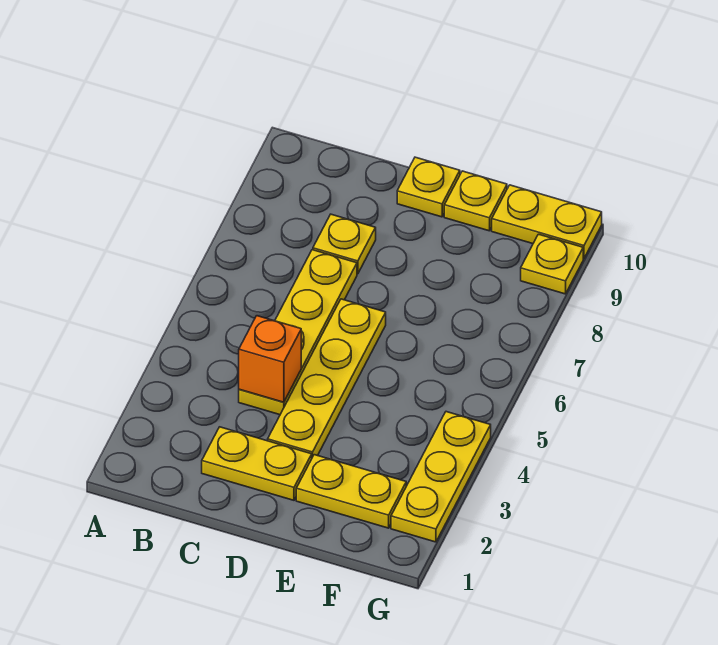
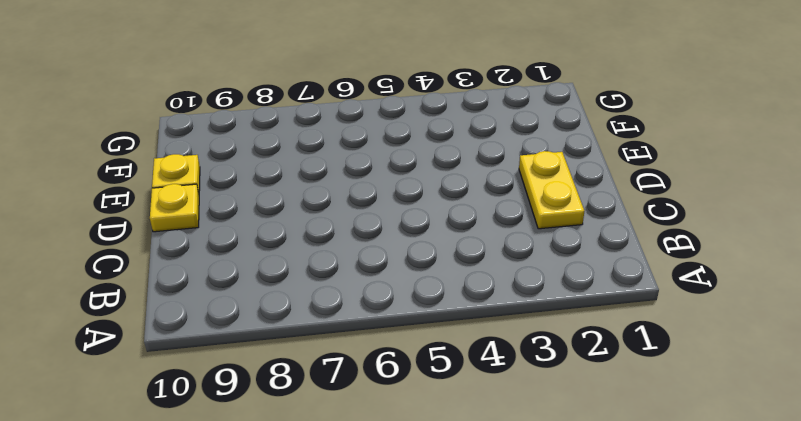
none -> yellow 1x4 plate [239,250,357,415]
none -> yellow 1x1 plate [313,214,376,274]

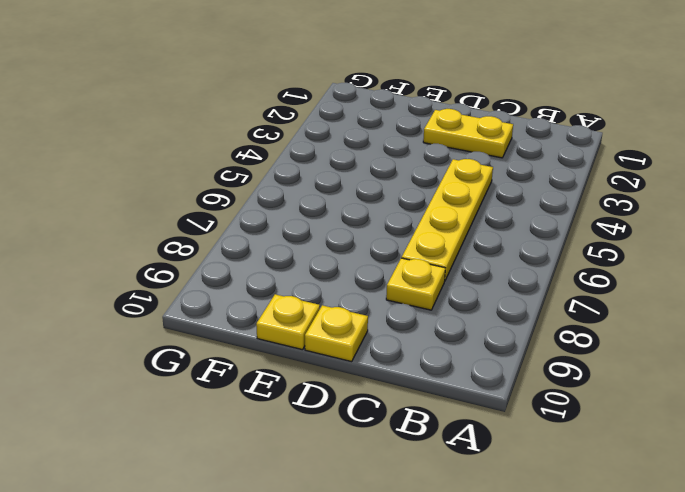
none -> yellow 1x4 plate [268,299,386,457]
none -> yellow 1x2 plate [296,455,406,528]

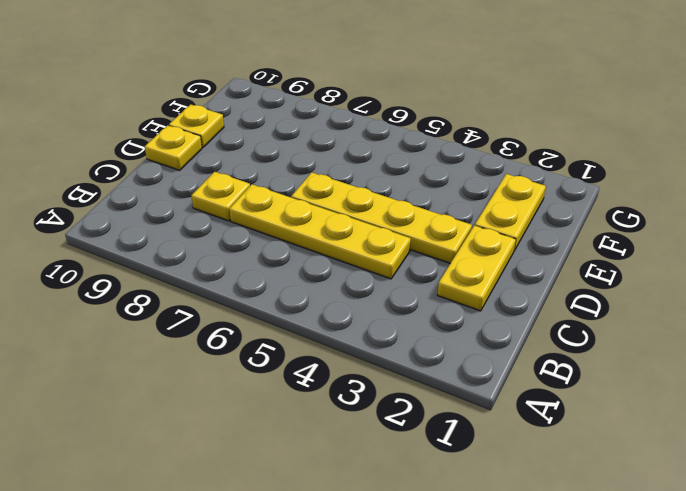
none -> yellow 1x2 plate [492,185,602,259]
none -> yellow 1x3 plate [391,412,491,542]

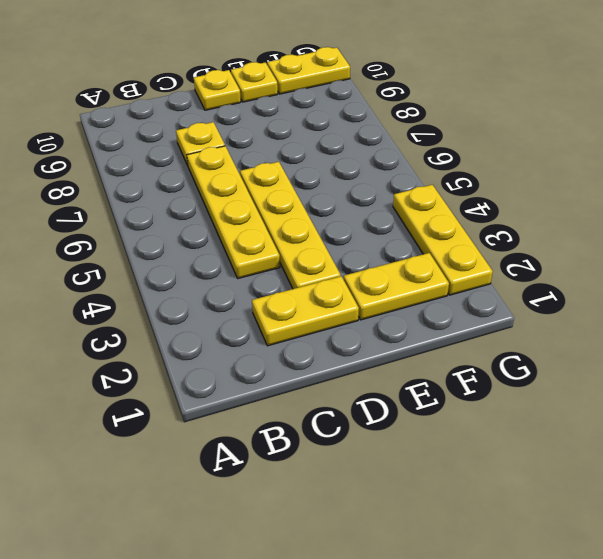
none -> yellow 1x1 plate [521,234,583,294]
none -> orange 1x1 brick [239,316,301,402]

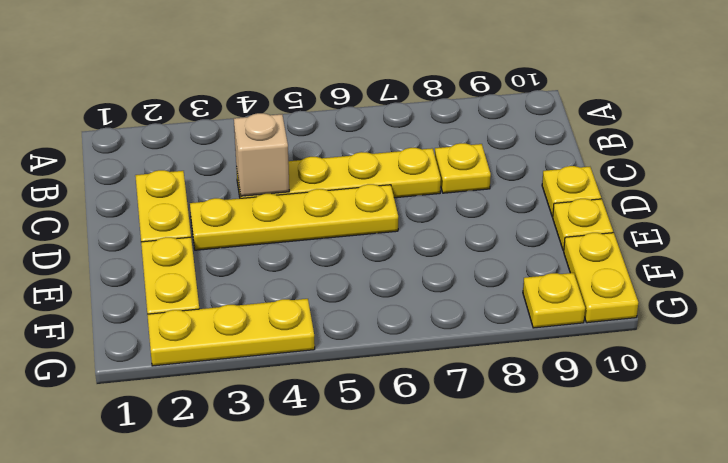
tan 1x1 brick [234,113,289,196] -> orange 1x1 brick [239,316,301,402]

